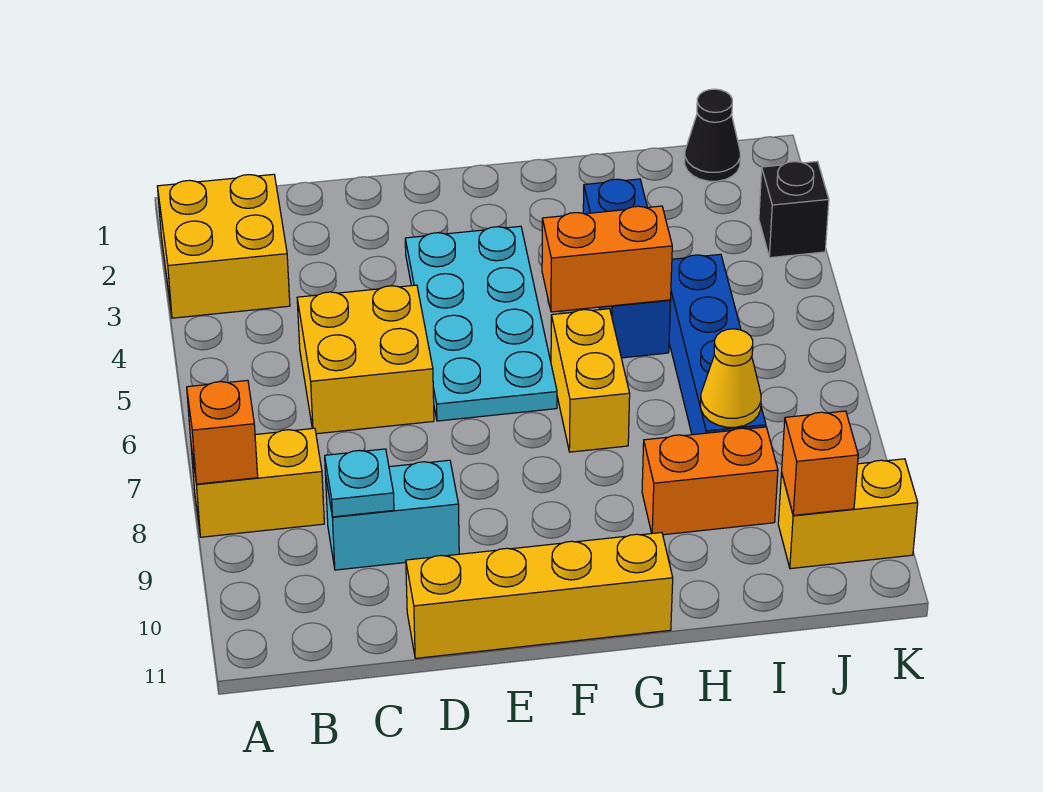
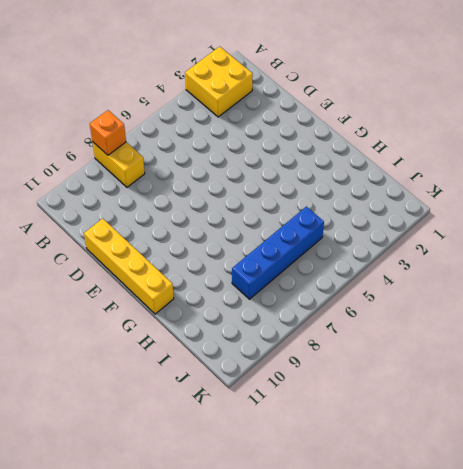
none -> yellow 2x2 brick [297,285,434,434]
none -> cyan 1x2 brick [325,460,459,570]
none -> cyan 2x4 plate [405,226,557,421]

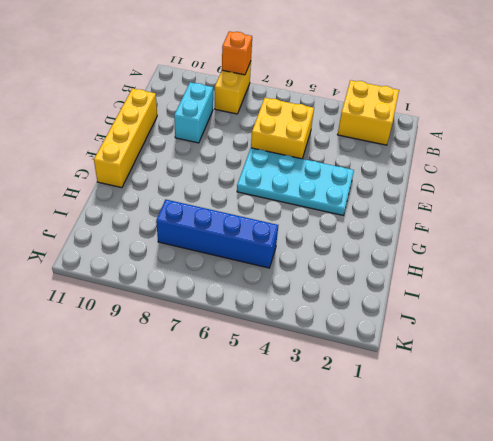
none -> yellow 1x2 brick [551,309,630,452]
none -> blue 1x3 brick [583,179,671,358]
none -> orange 1x2 brick [642,427,778,535]

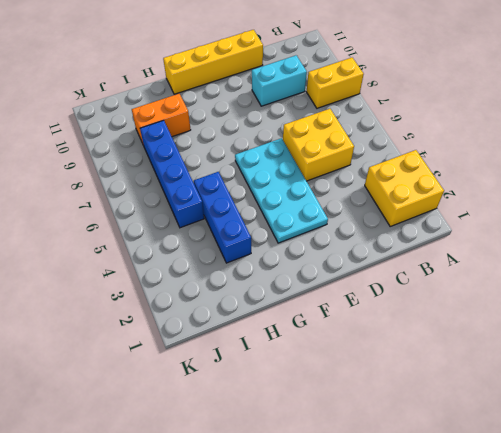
none -> yellow 1x2 brick [551,309,630,452]
none -> black 1x1 cone [685,89,740,181]
none -> yellow 1x2 brick [778,459,918,569]

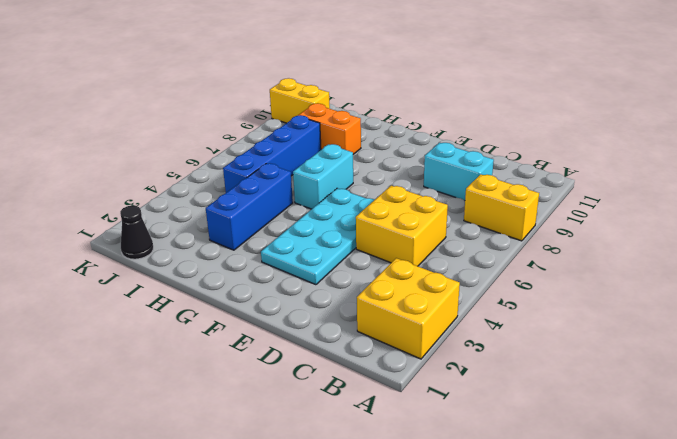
cyan 1x2 brick [293,144,353,209] -> yellow 1x2 brick [551,309,630,452]
none -> yellow 1x4 brick [406,533,673,658]
none -> black 1x1 brick [759,161,829,258]
none -> orange 1x1 brick [187,380,258,484]

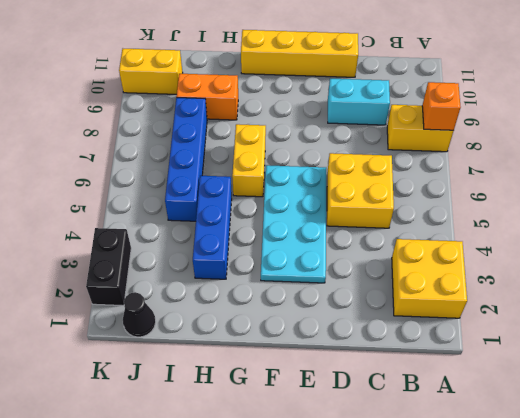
black 1x2 brick [86,228,131,306] -> black 1x1 brick [759,161,829,258]
none -> cyan 1x1 plate [325,449,394,517]
none -> orange 1x2 brick [542,206,672,312]
none -> yellow 1x1 cone [701,329,761,427]

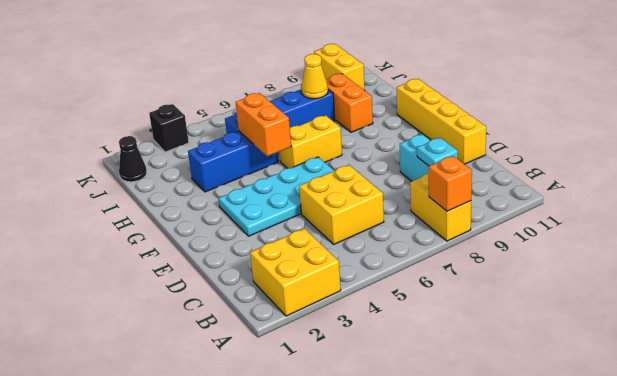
none -> orange 1x1 brick [782,411,858,515]

